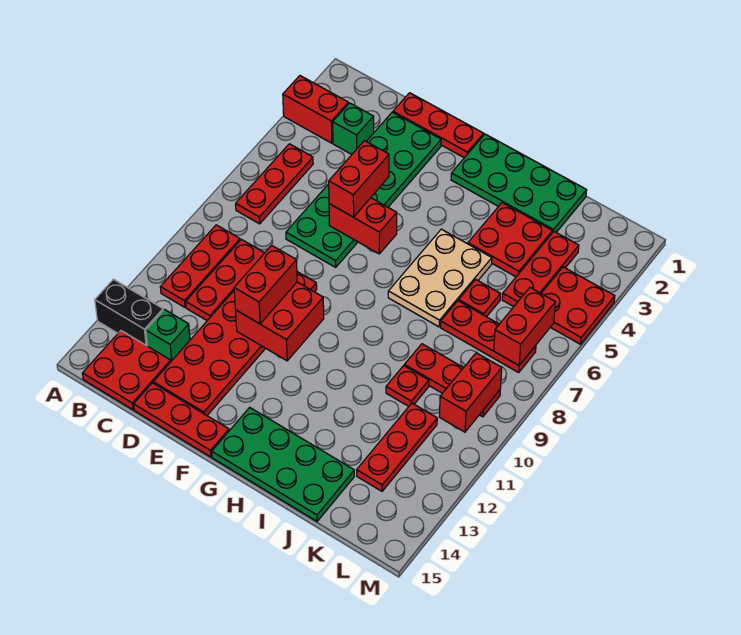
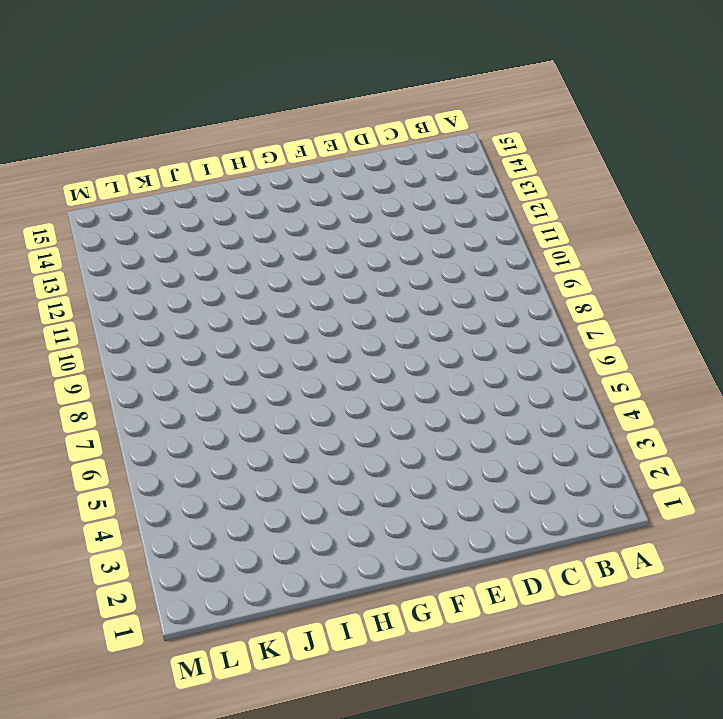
none -> red 1x2 brick [283,76,348,143]
none -> black 1x2 brick [95,279,163,346]
none -> red 1x3 plate [236,144,313,224]

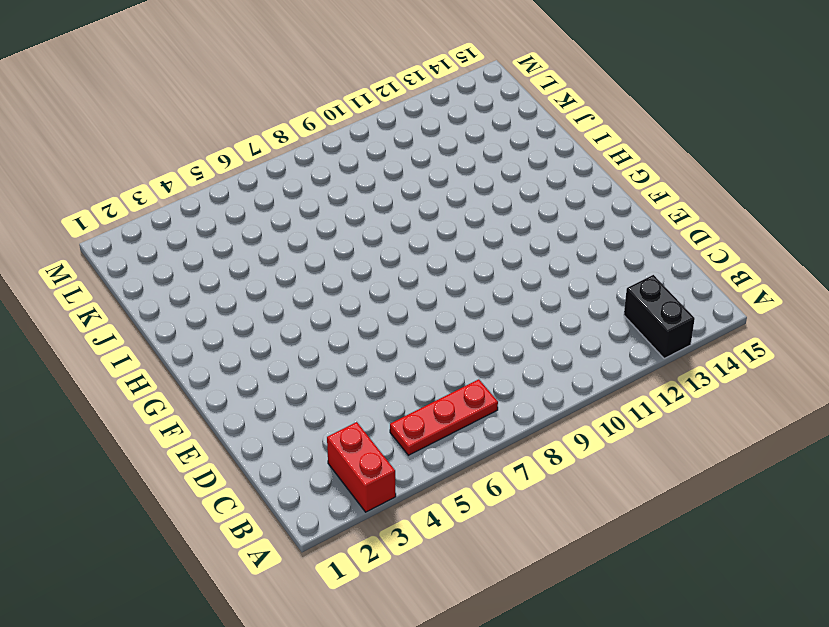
none -> red 1x3 plate [160,225,240,307]
none -> red 2x2 plate [83,331,171,410]
none -> green 1x1 brick [333,103,374,154]

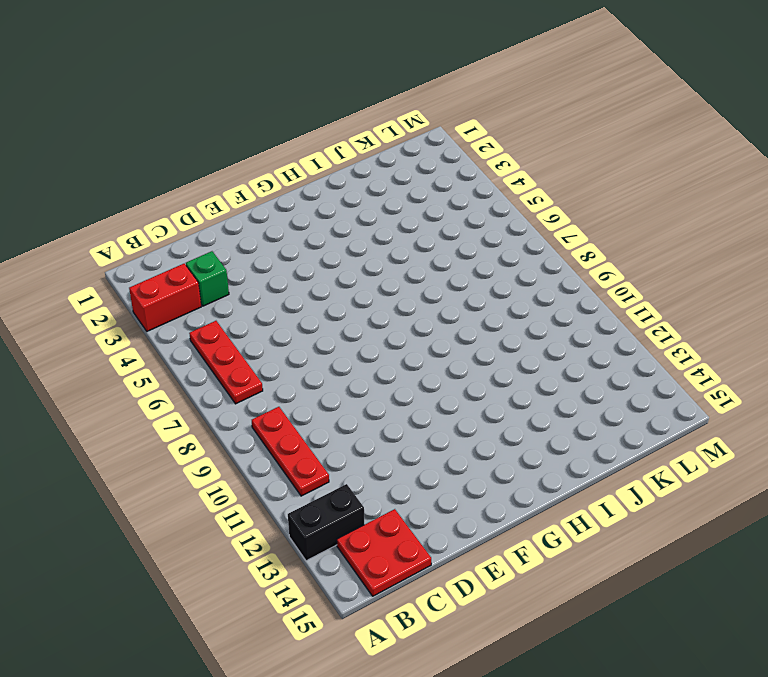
none -> red 1x3 plate [186,239,264,321]
none -> green 1x1 brick [146,309,190,361]
none -> red 1x3 plate [393,93,484,158]

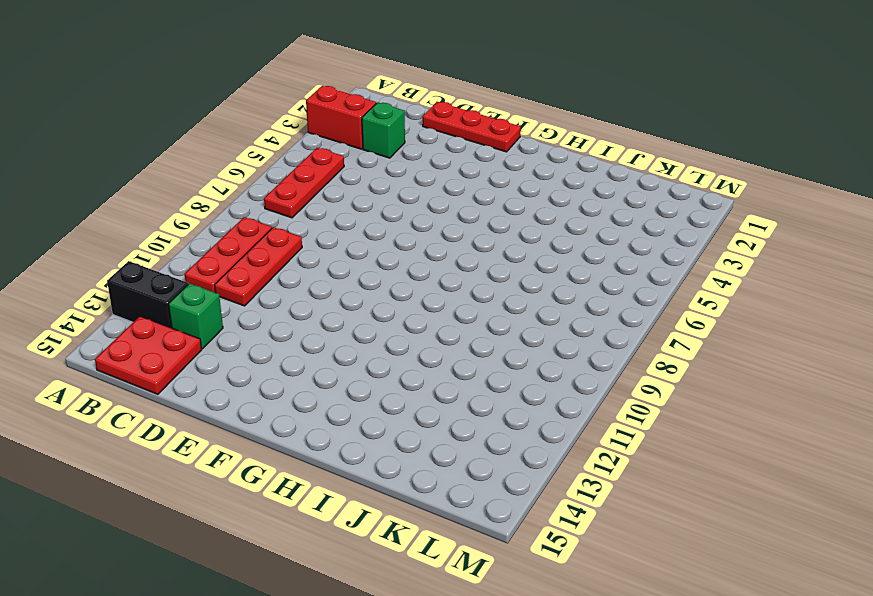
none -> green 2x6 plate [286,112,441,267]
none -> red 2x6 plate [153,272,317,415]
none -> red 1x3 plate [134,383,229,457]

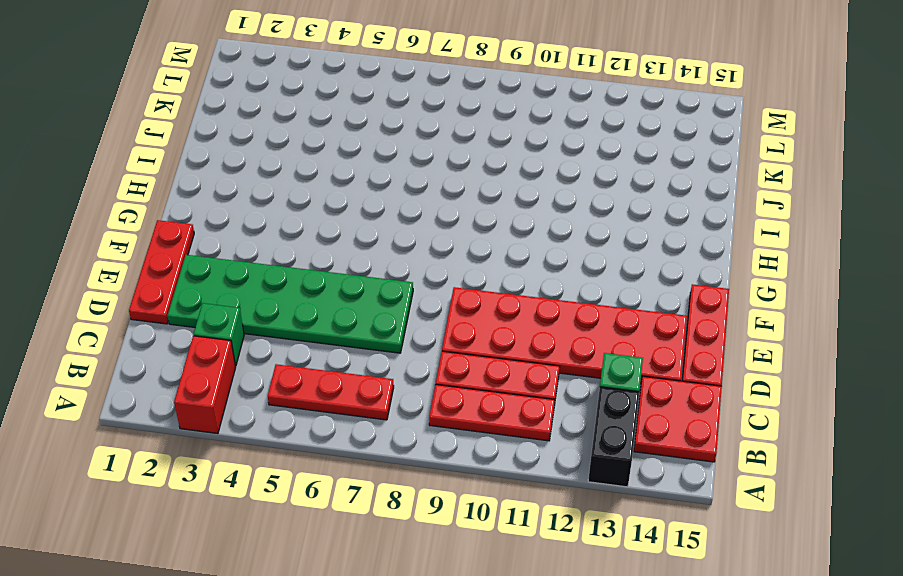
none -> green 2x4 plate [451,134,587,232]
none -> green 2x4 plate [212,407,354,521]
none -> tan 2x3 plate [388,229,492,327]

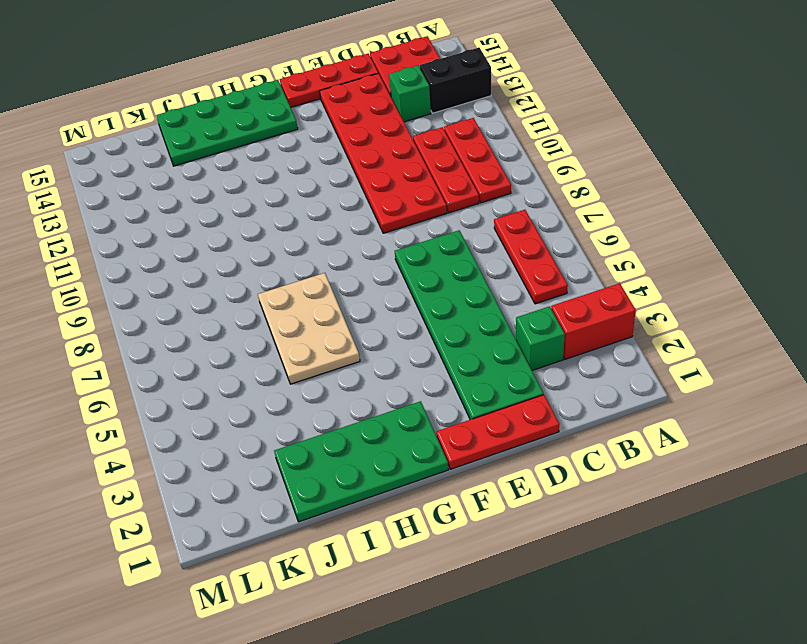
none -> red 2x2 plate [468,203,553,277]
none -> red 1x1 plate [459,279,501,317]
none -> red 1x3 plate [441,301,536,372]

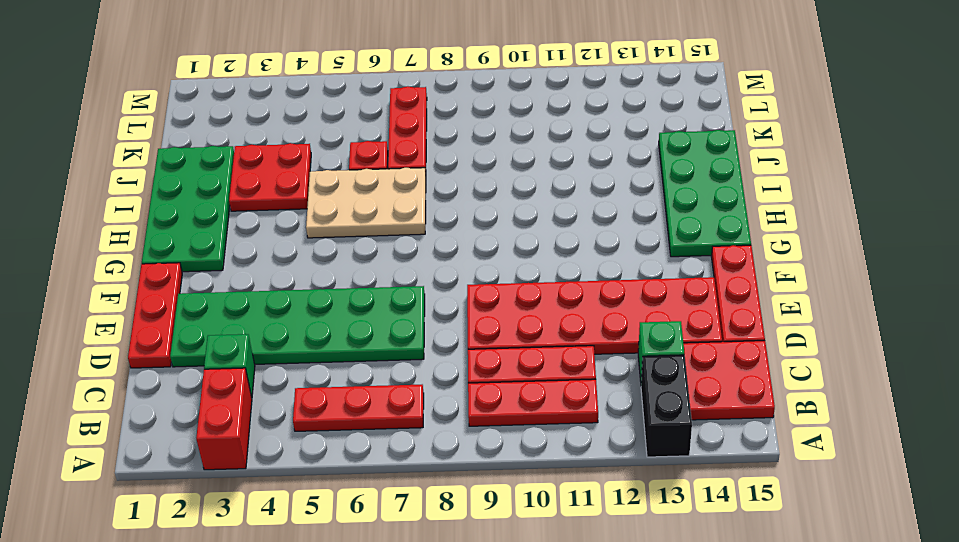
none -> red 1x3 plate [404,344,500,417]
none -> red 1x1 plate [386,366,429,406]
none -> red 1x3 plate [502,232,579,307]

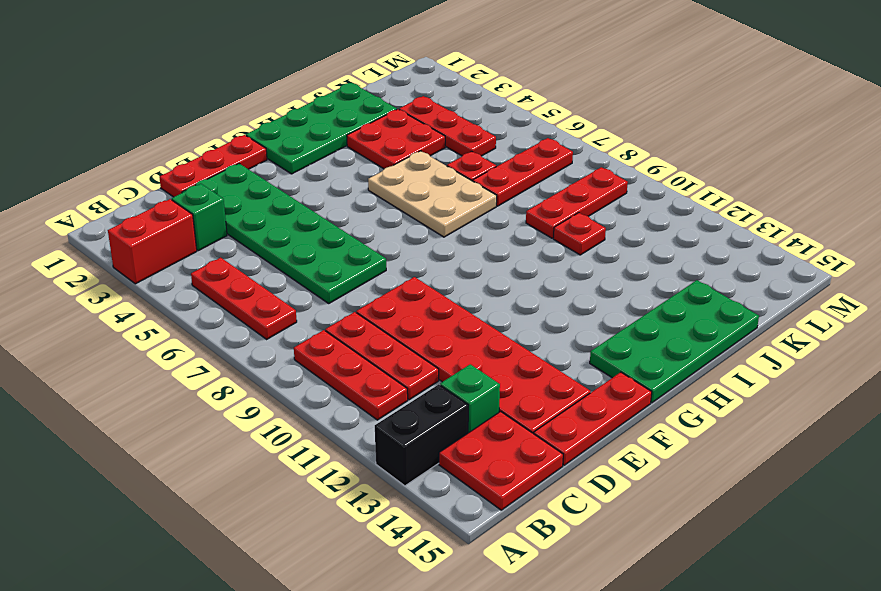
none -> red 1x3 plate [357,403,437,491]
none -> red 2x2 plate [541,267,615,344]
none -> red 1x2 brick [329,198,397,254]

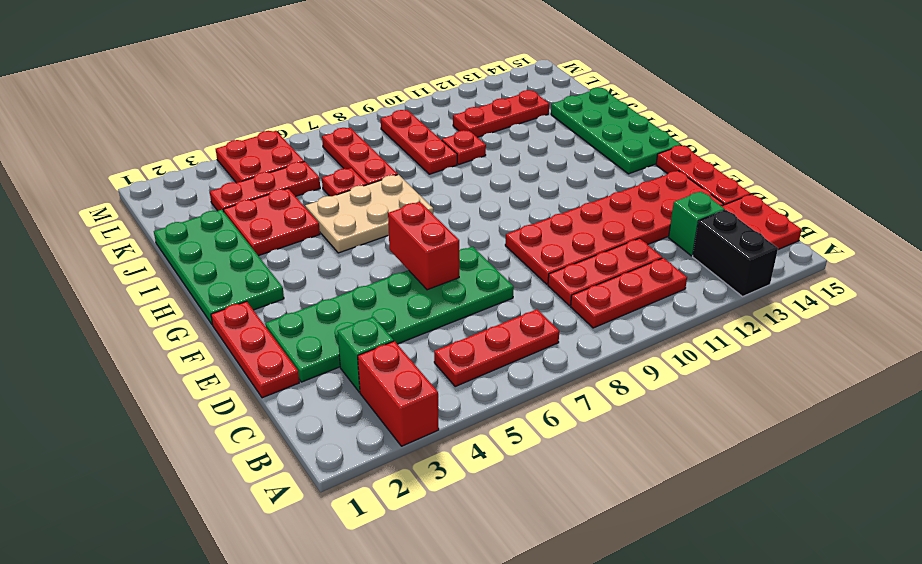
none -> red 2x2 brick [236,282,324,361]
none -> red 1x2 brick [494,288,555,365]
none -> red 1x2 brick [439,353,502,432]

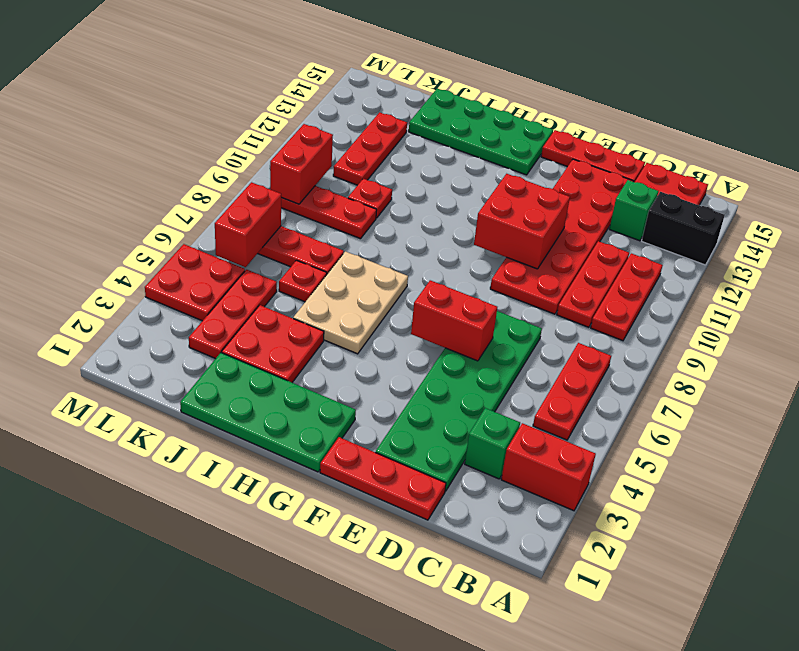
none -> red 1x2 brick [329,141,389,217]
none -> red 1x2 brick [234,245,297,324]

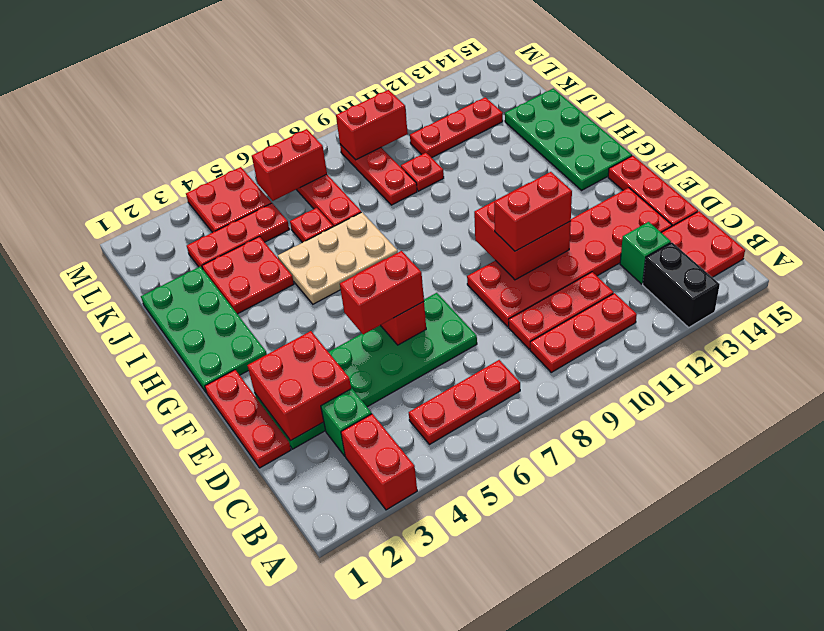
red 2x2 brick [247,331,351,441] -> none

